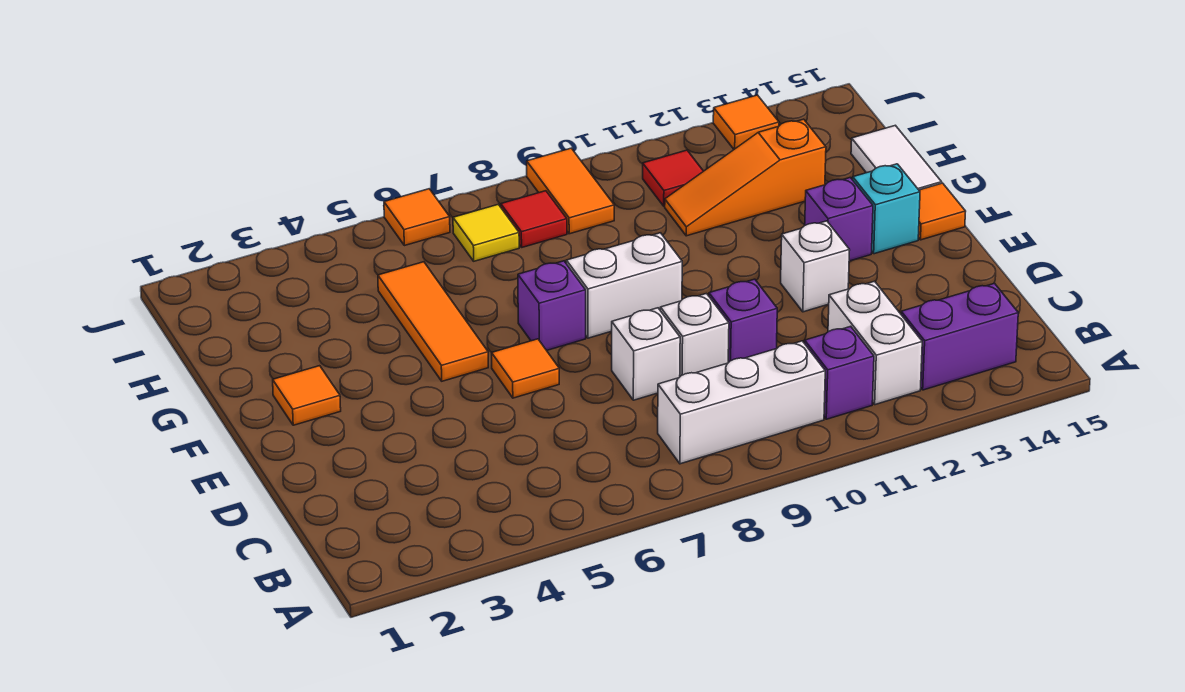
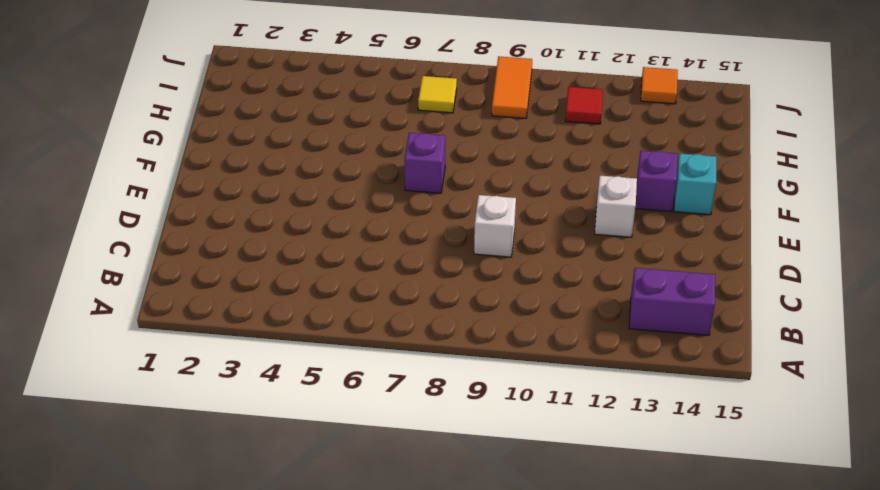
none -> white 1x3 brick [658,341,825,464]
none -> purple 1x1 brick [805,326,874,419]
none -> white 1x2 brick [828,281,922,405]

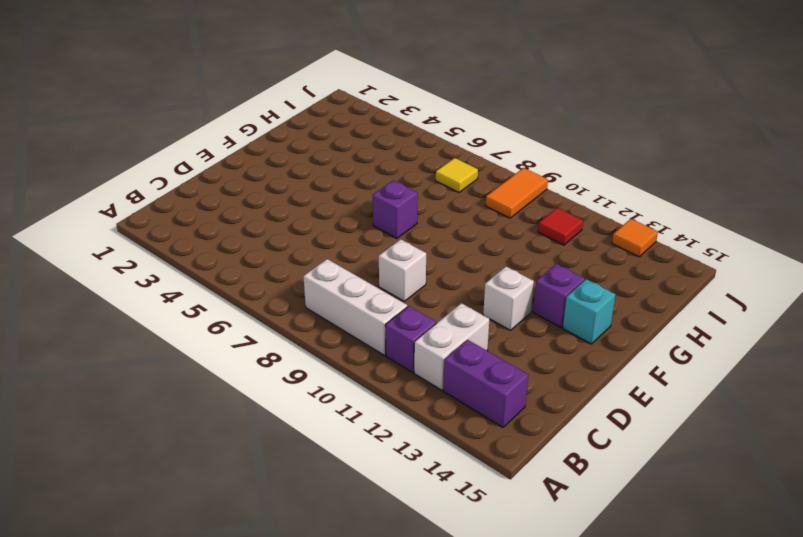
none -> white 1x1 brick [612,308,680,400]
none -> purple 1x1 brick [709,279,777,363]
none -> orange 1x1 tile [492,339,559,398]

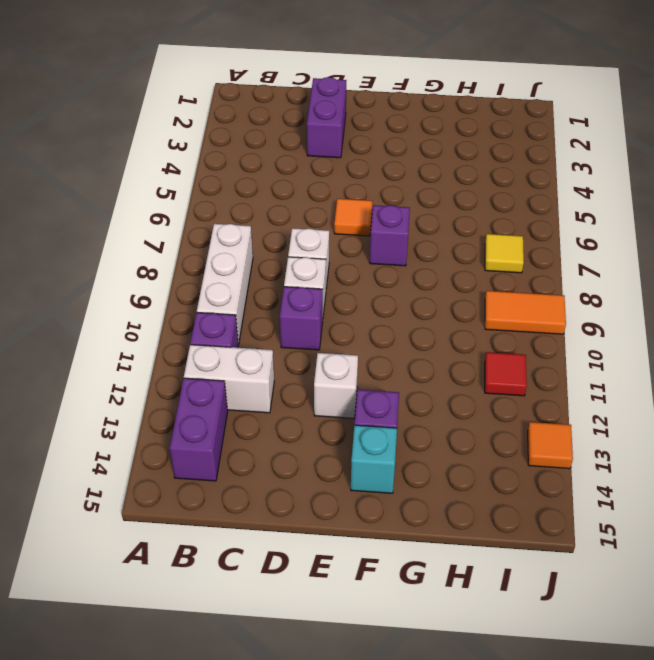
purple 1x2 brick [307,77,346,158] -> none
none -> orange 1x1 tile [273,366,341,425]
none -> orange 1x3 tile [378,262,488,381]
none -> white 1x2 brick [566,233,682,338]

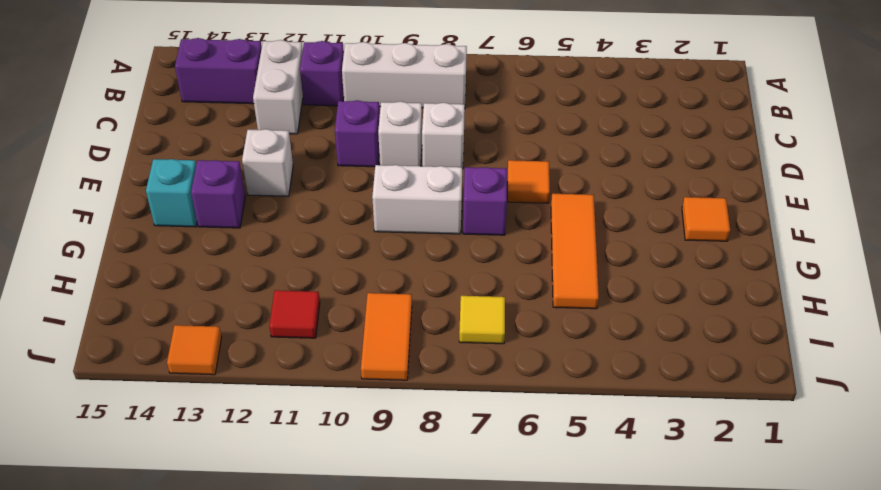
none -> orange 1x1 tile [918,183,966,240]
none -> white 1x2 tile [851,125,942,190]
none -> orange 1x3 slope [665,119,826,236]

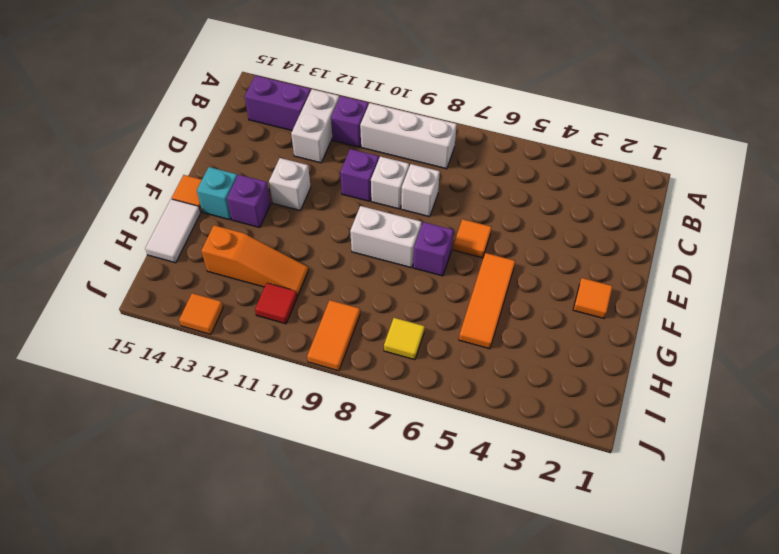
none -> red 1x1 tile [501,191,567,247]
none -> orange 1x1 tile [384,189,450,246]

